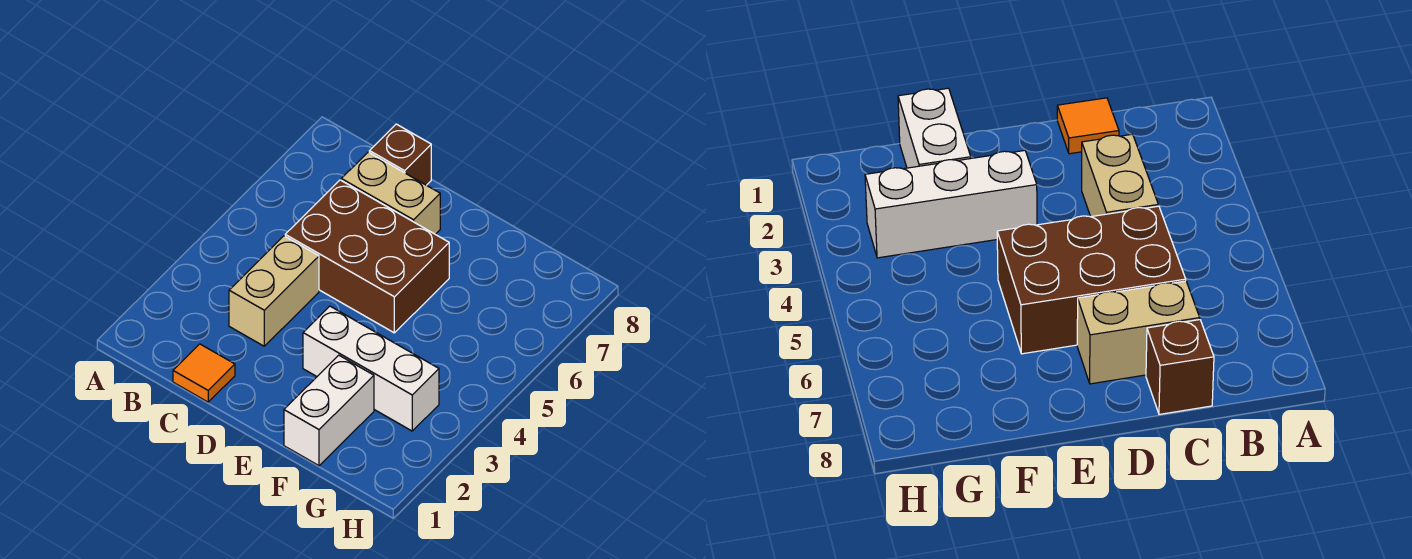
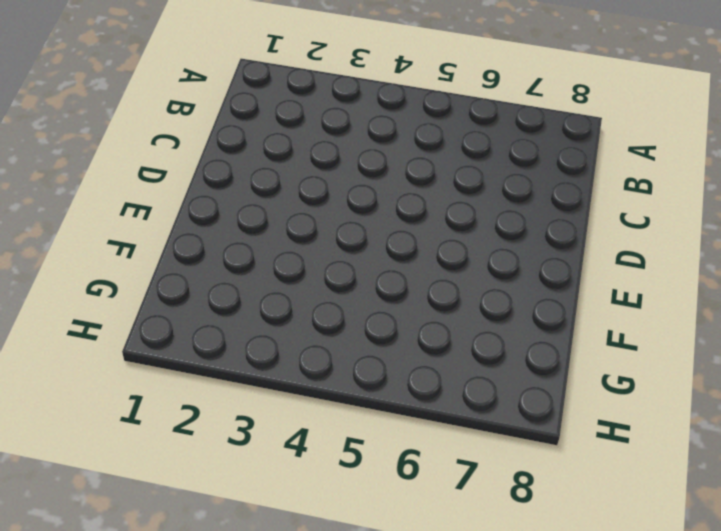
none -> orange 1x1 tile [173,344,235,402]
none -> tan 1x2 brick [229,236,319,346]

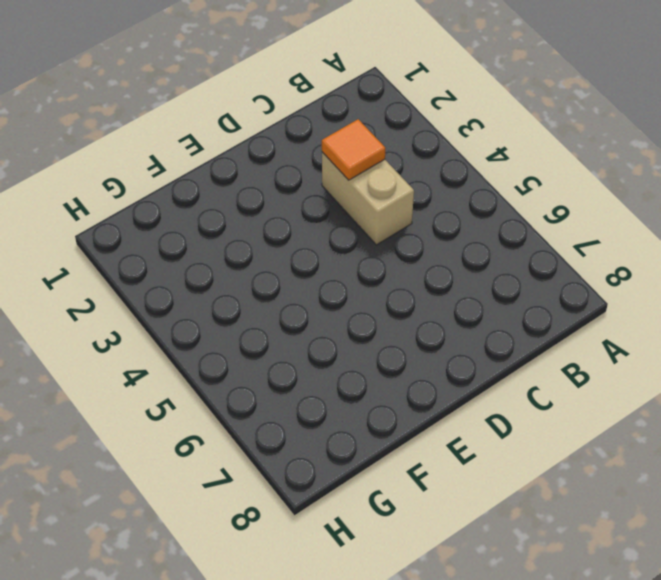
orange 1x1 tile [322,119,385,180] -> orange 1x1 tile moved to [173,344,235,402]
none -> brown 2x3 brick [285,180,449,333]
none -> tan 1x2 brick [341,152,440,234]

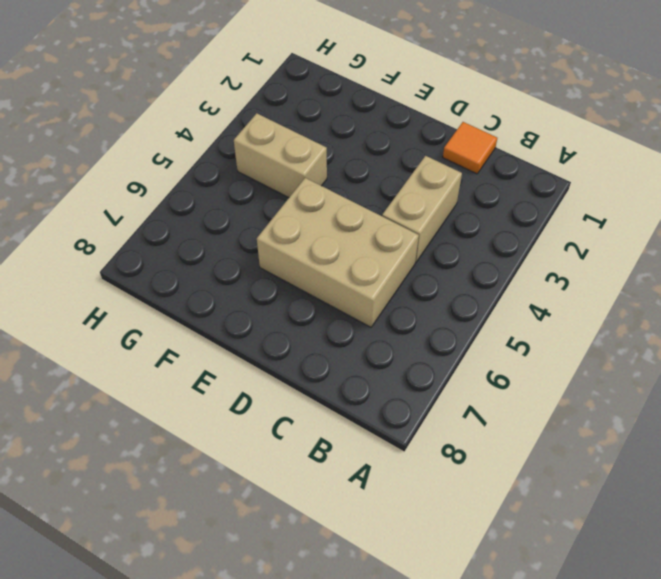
tan 2x3 brick [257,178,419,327] -> brown 2x3 brick [285,180,449,333]
tan 1x2 brick [234,113,327,198] -> tan 1x2 brick moved to [341,152,440,234]
none -> brown 1x1 brick [369,124,431,185]
none -> white 1x3 brick [303,306,439,431]

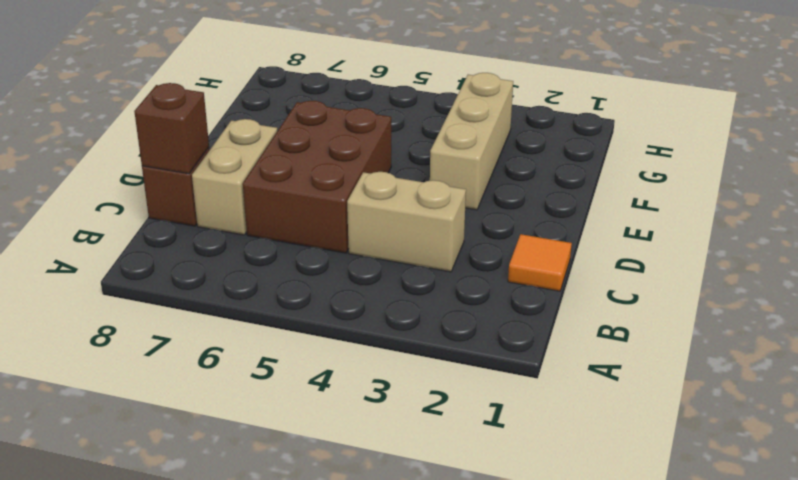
brown 1x1 brick [134,83,209,174] -> none
tan 1x3 brick [430,73,513,210] -> white 1x3 brick [303,306,439,431]
none -> white 1x2 brick [284,355,374,466]

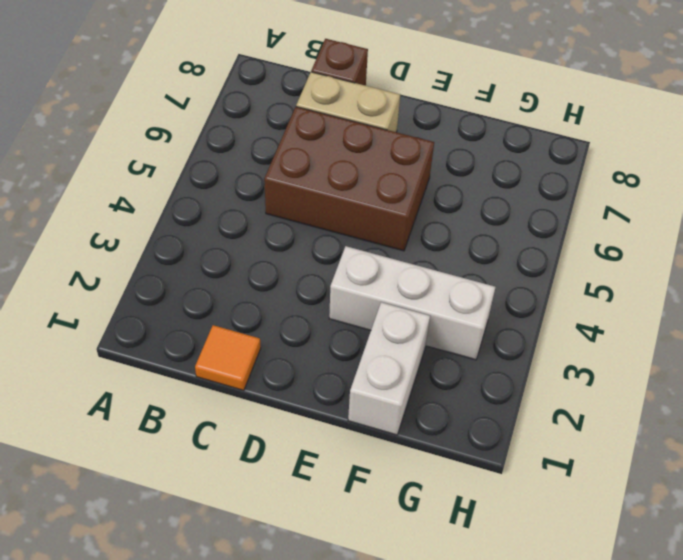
none -> tan 1x2 brick [229,236,319,346]

